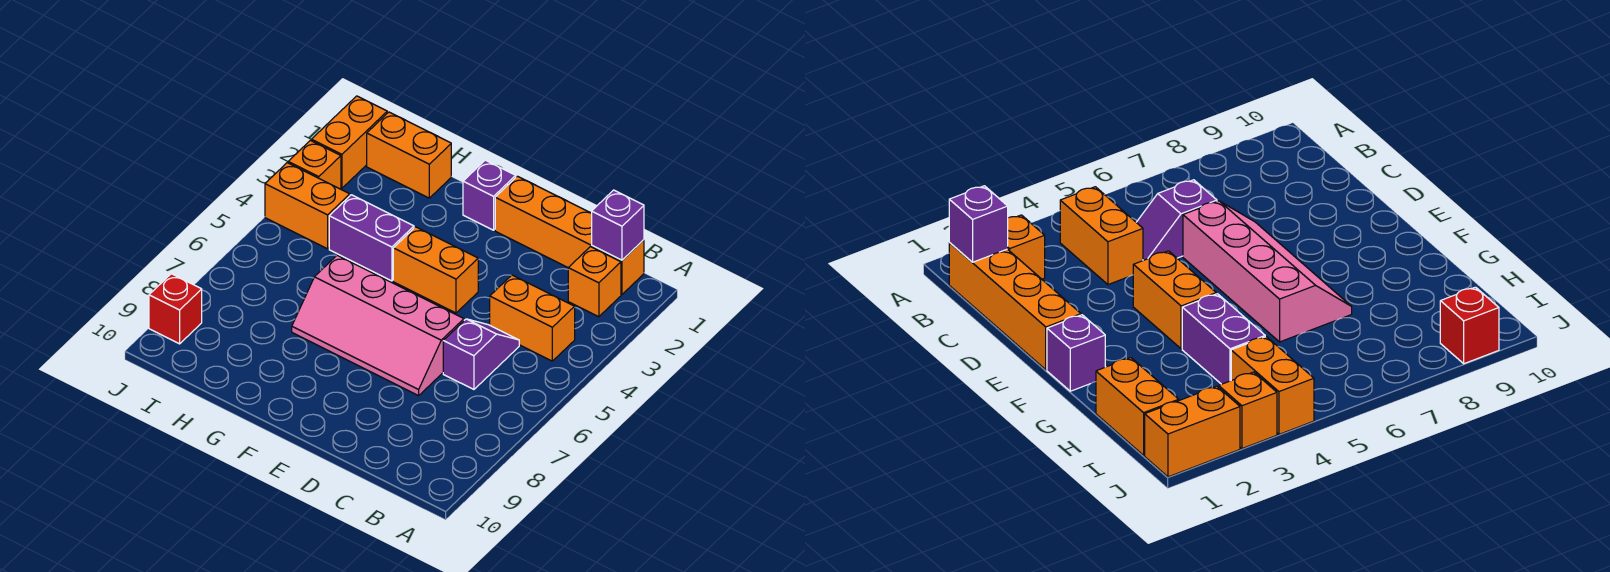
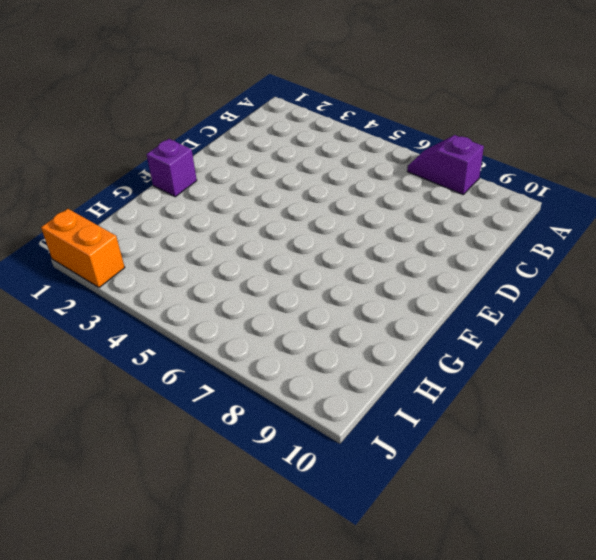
purple 1x2 slope [407,135,484,194] -> purple 1x2 slope moved to [443,319,519,389]
none -> orange 1x4 brick [495,176,644,294]
none -> orange 1x1 brick [568,247,621,317]
none -> orange 1x2 brick [490,275,575,361]

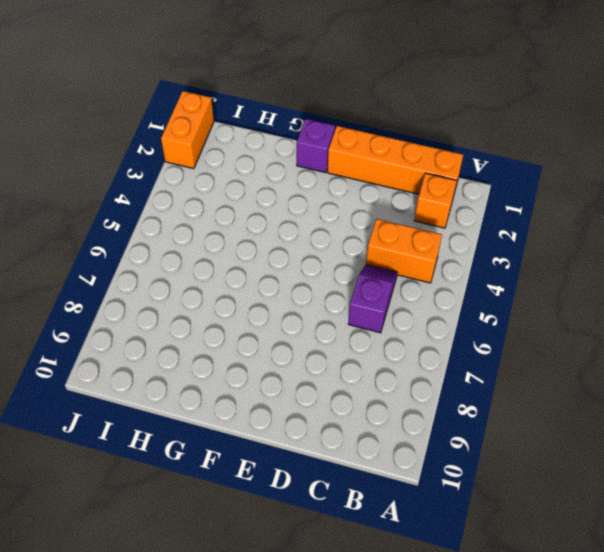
none -> pink 2x4 slope [292,255,464,396]
none -> orange 1x2 brick [393,227,478,313]
none -> purple 1x2 brick [329,195,414,281]

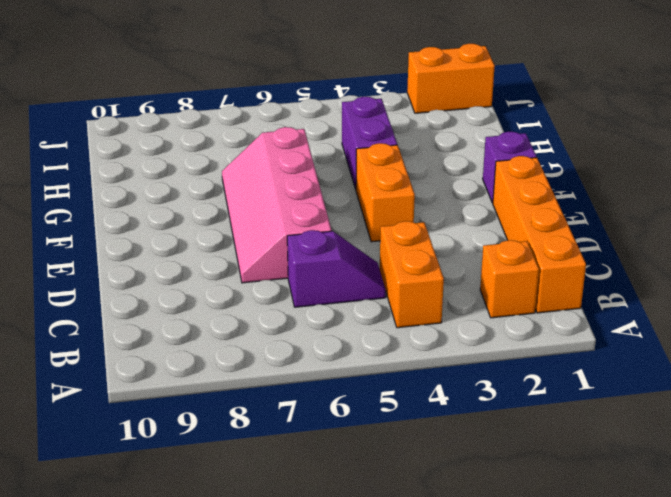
none -> orange 1x2 brick [367,112,451,198]
none -> orange 1x2 brick [265,163,350,249]
none -> orange 1x1 brick [288,140,341,189]

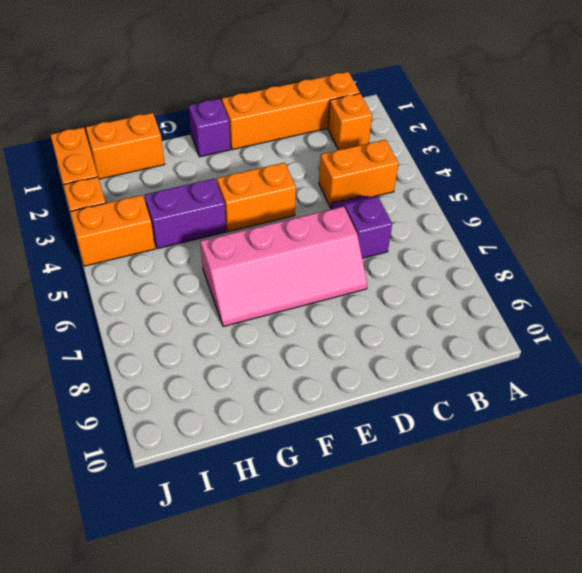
none -> red 1x1 brick [149,274,202,344]
none -> purple 1x1 brick [592,190,644,260]

